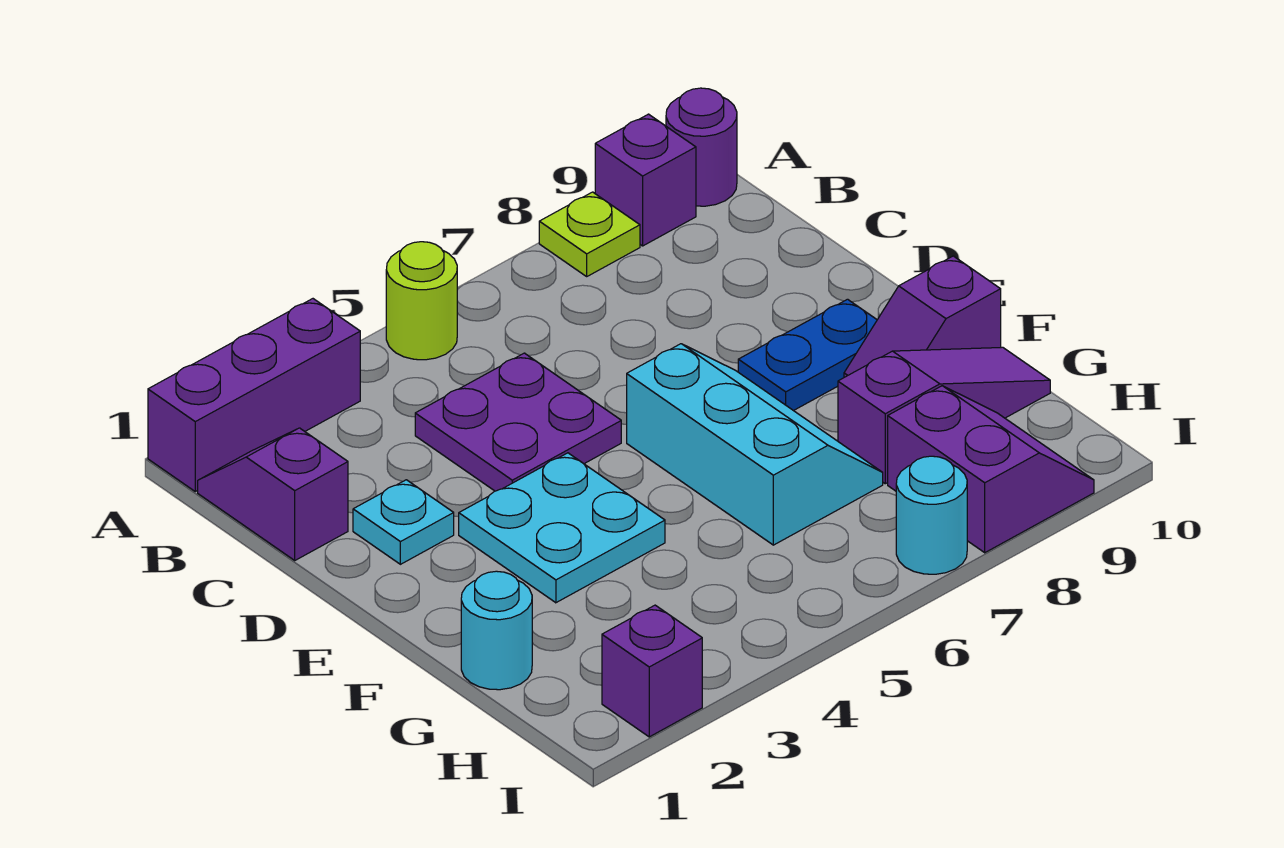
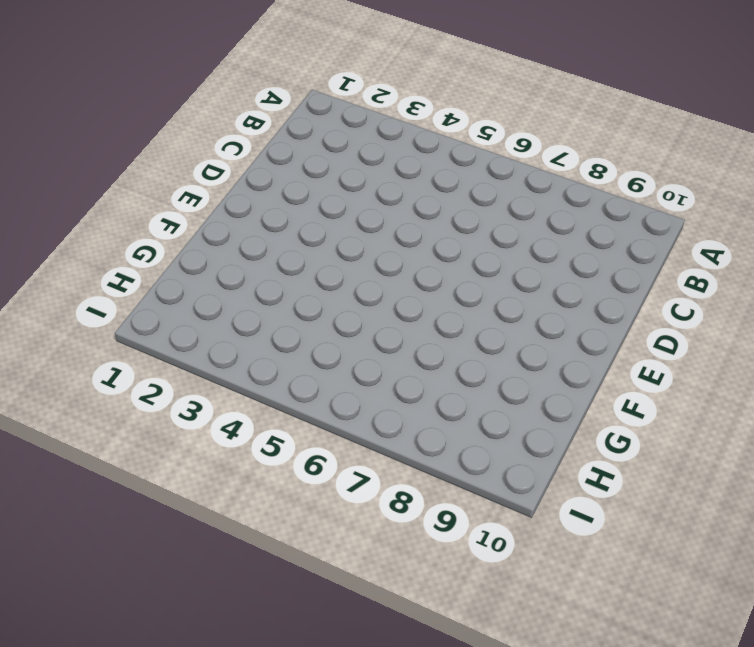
none -> purple 1x3 brick [148,299,360,491]
none -> lime 1x1 round brick [386,242,457,360]
none -> lime 1x1 plate [539,192,640,276]

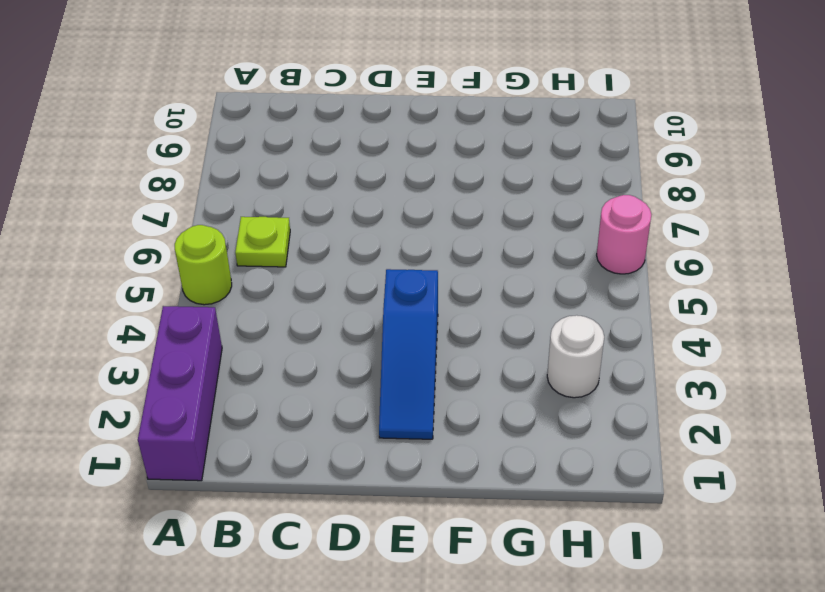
lime 1x1 plate [235,217,290,267] -> lime 1x1 plate moved to [539,192,640,276]
blue 1x3 slope [379,269,438,439] -> cyan 2x2 plate [459,453,665,603]
white 1x1 round brick [547,315,604,398] -> none
pink 1x1 round brick [597,195,651,274] -> none
none -> purple 1x1 brick [595,114,696,246]
none -> purple 1x1 round brick [666,88,737,206]
none -> purple 1x2 slope [198,428,348,560]

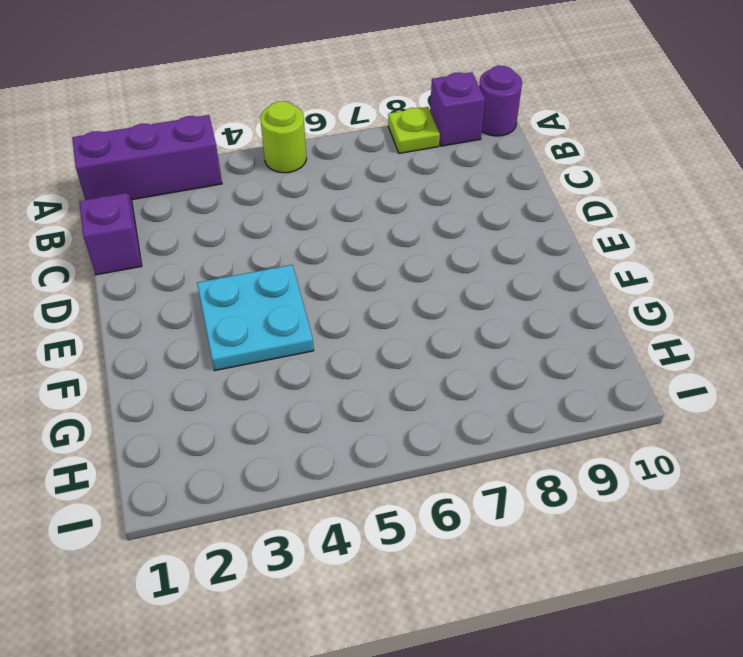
none -> purple 2x2 plate [415,353,621,491]
none -> cyan 1x1 plate [353,480,454,564]
none -> cyan 2x3 slope [627,344,883,545]

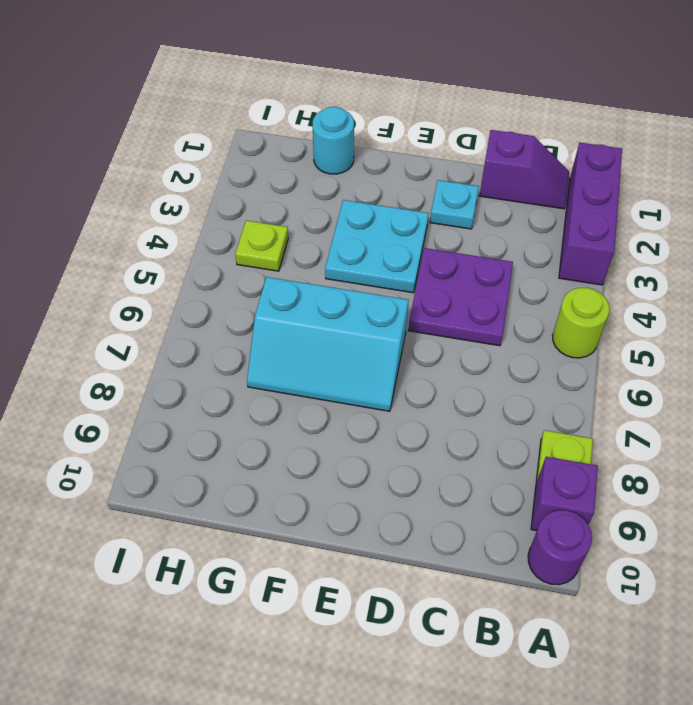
lime 1x1 plate [235,221,288,271] -> none
none -> blue 1x2 plate [738,299,877,411]
none -> purple 1x2 slope [844,256,1001,377]
none -> purple 1x3 slope [838,347,1050,484]

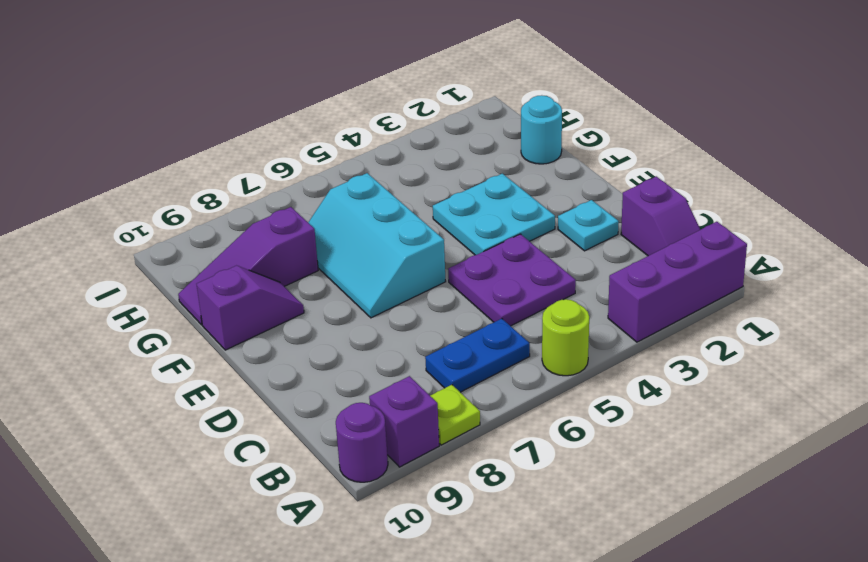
blue 1x2 plate [425,319,530,392] -> blue 1x2 plate moved to [738,299,877,411]
none -> purple 2x2 slope [888,386,1094,553]
none -> purple 1x1 brick [602,605,702,737]
none -> cyan 1x1 round brick [896,456,967,574]

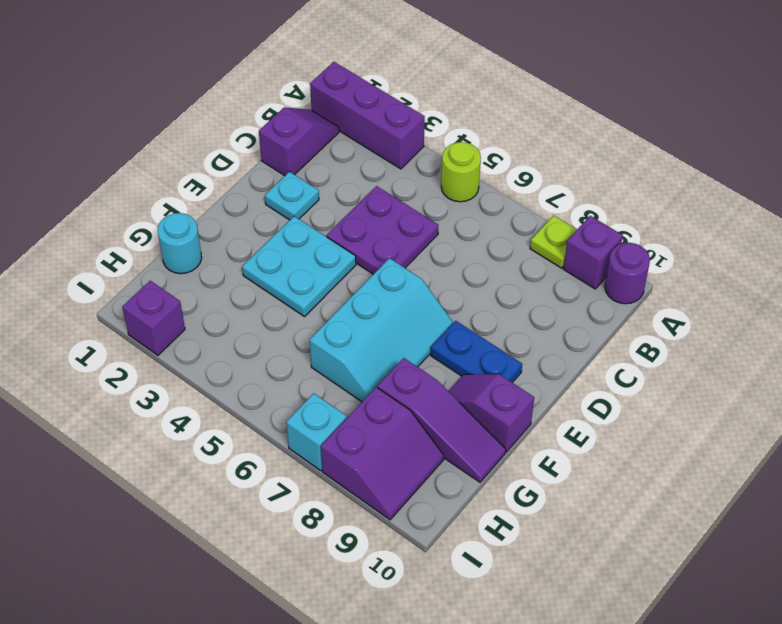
cyan 1x1 brick [286,393,347,471] -> cyan 1x1 round brick [896,456,967,574]

